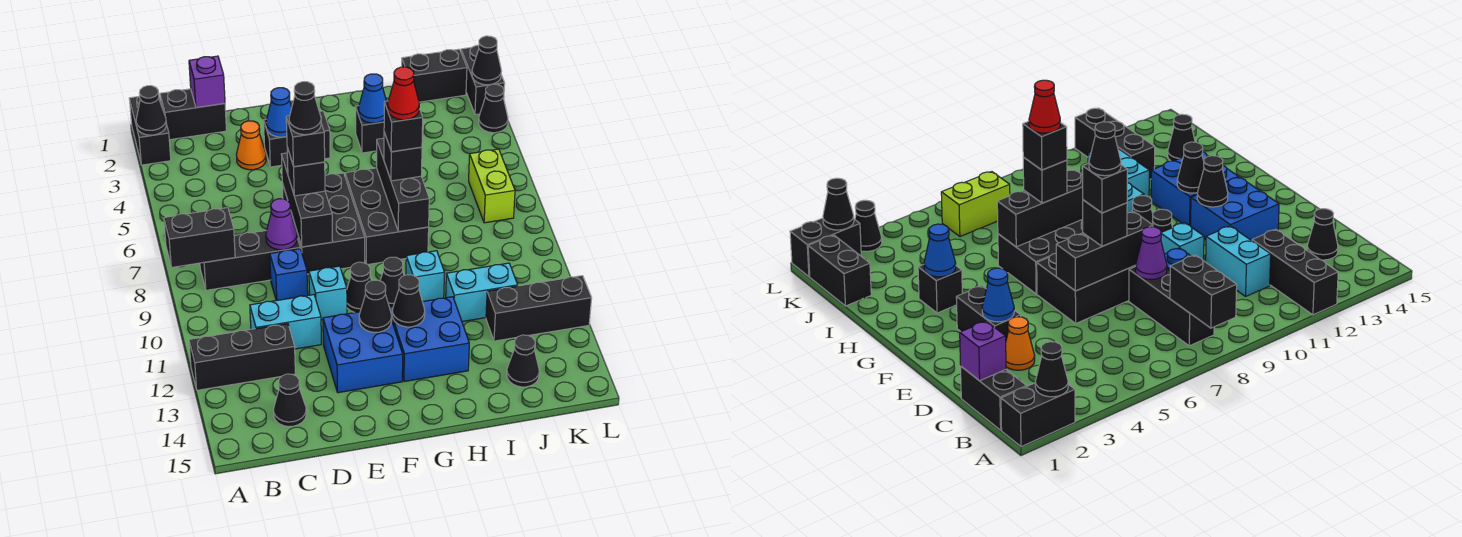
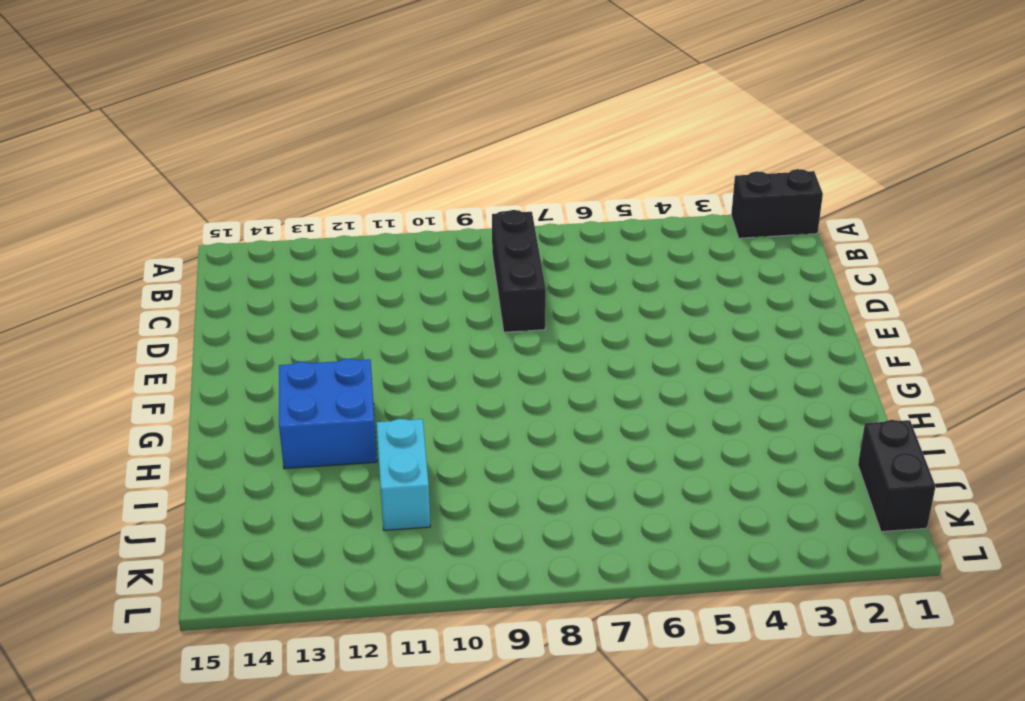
none -> black 1x3 brick [189,324,295,390]
none -> black 1x2 brick [160,89,227,140]
none -> cyan 1x2 brick [250,295,321,349]
none -> black 1x1 cone [274,374,306,427]

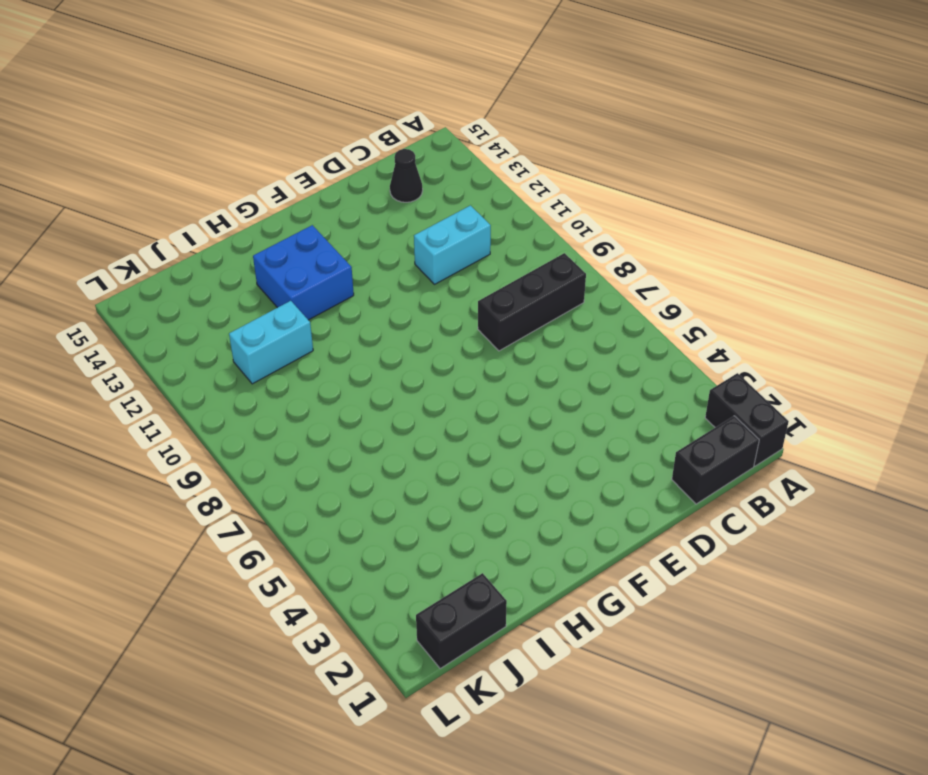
none -> black 1x3 brick [189,324,295,390]
none -> orange 1x1 cone [236,121,266,170]
none -> blue 1x1 brick [270,249,308,301]
none -> black 1x2 brick [264,111,330,167]

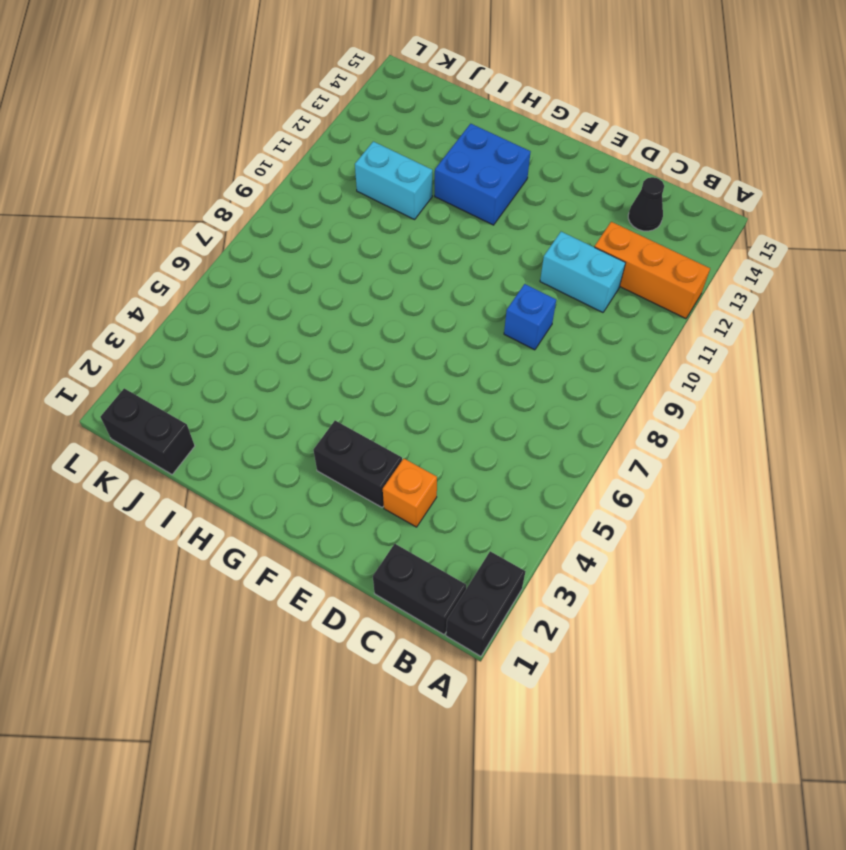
orange 1x3 brick [595,222,710,319] -> black 1x3 brick [189,324,295,390]
orange 1x1 brick [383,459,437,527] -> orange 1x1 cone [236,121,266,170]
none -> black 1x3 brick [200,231,300,290]
none -> black 2x3 brick [282,173,365,274]
none -> cyan 1x1 brick [309,266,347,320]
none -> blue 2x2 brick [323,312,403,393]

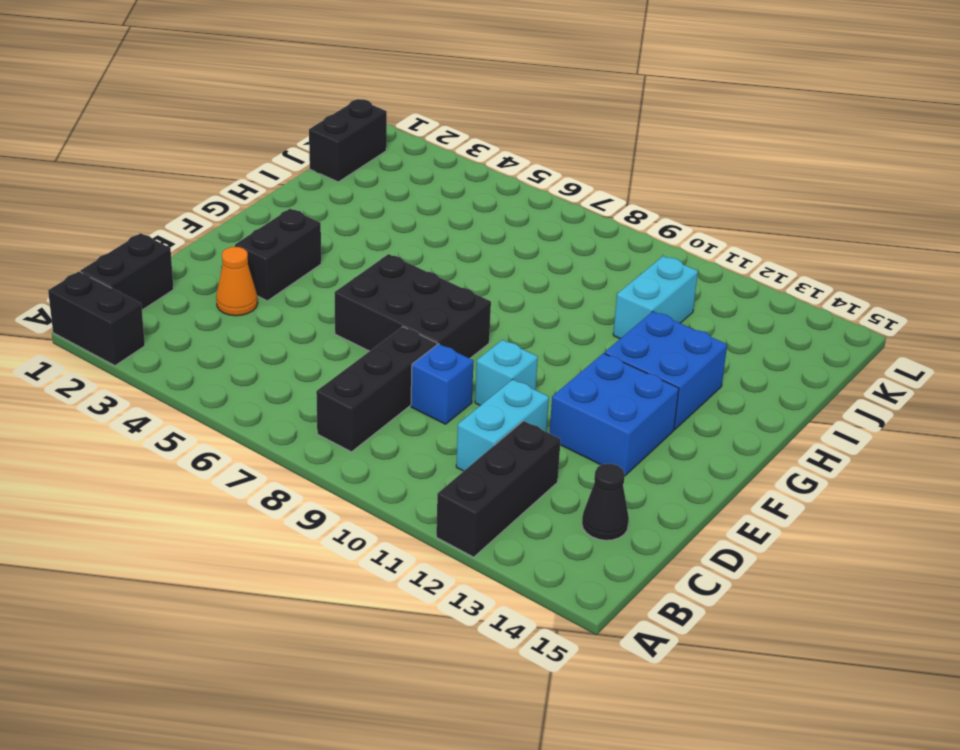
none -> black 1x1 cone [347,262,372,313]
none -> black 2x3 brick [345,168,429,264]
none -> black 1x1 cone [380,257,404,307]
none -> black 1x1 brick [355,106,384,153]

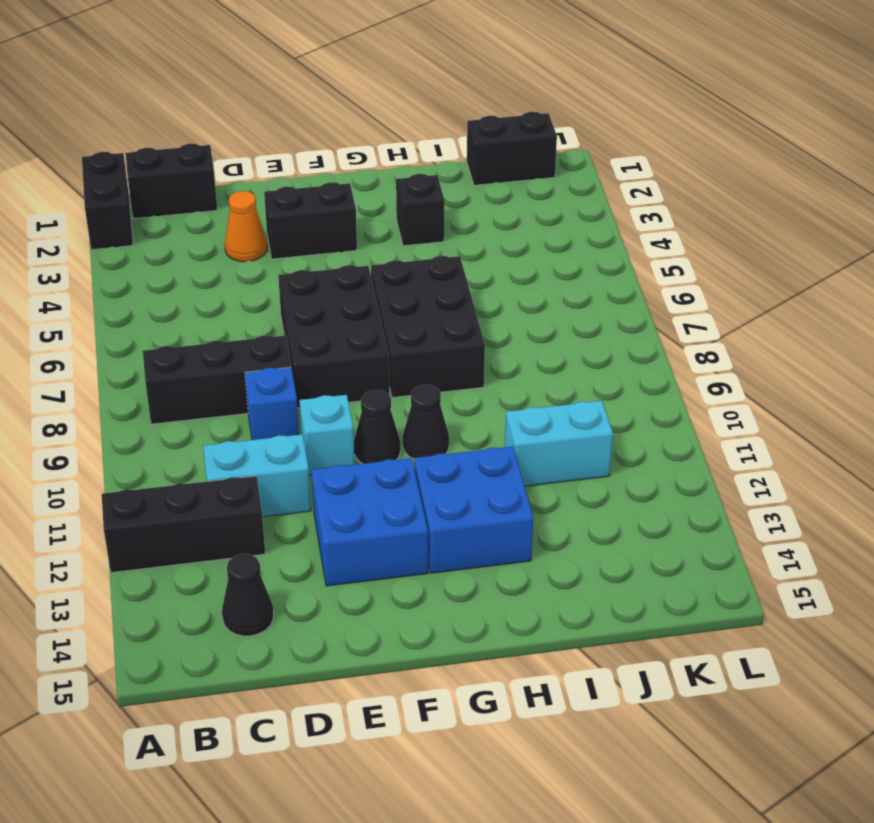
none -> cyan 1x1 brick [406,251,445,302]
none -> black 1x3 brick [486,276,592,341]
none -> black 1x1 cone [507,335,539,387]
none -> lime 1x2 brick [469,149,515,223]

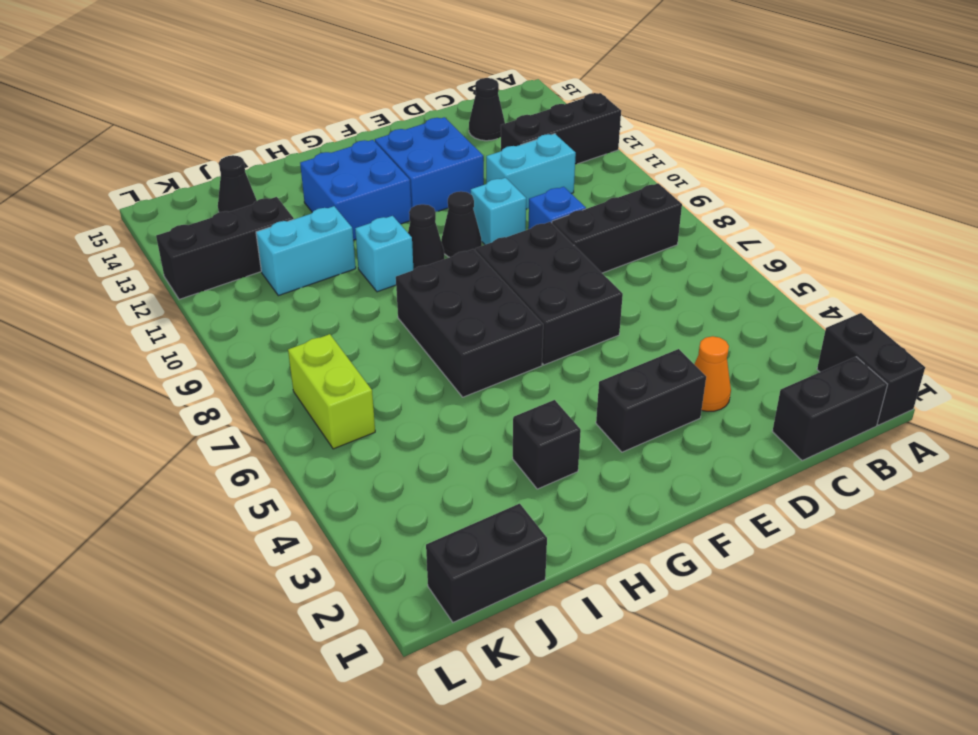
none -> black 1x2 brick [461,45,505,115]
none -> black 1x1 cone [479,84,508,133]
none -> black 1x1 cone [136,86,166,135]
none -> black 1x2 brick [164,208,235,267]

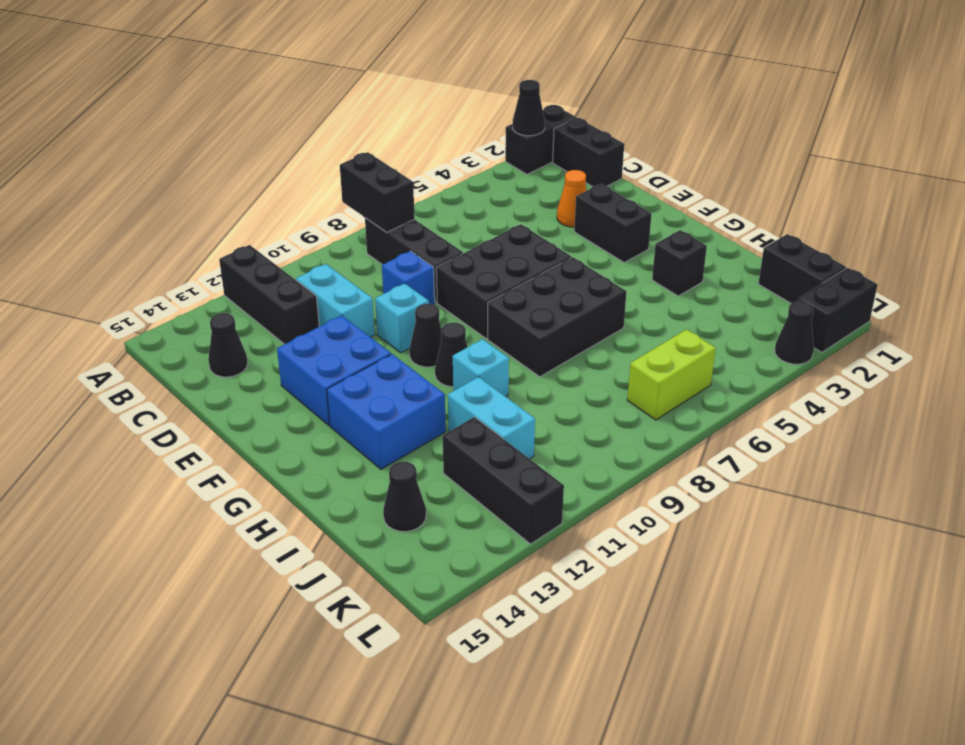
none -> purple 1x1 brick [189,56,225,108]
none -> purple 1x1 cone [266,199,297,250]
none -> blue 1x1 cone [266,88,292,137]
none -> black 1x3 brick [281,153,333,247]

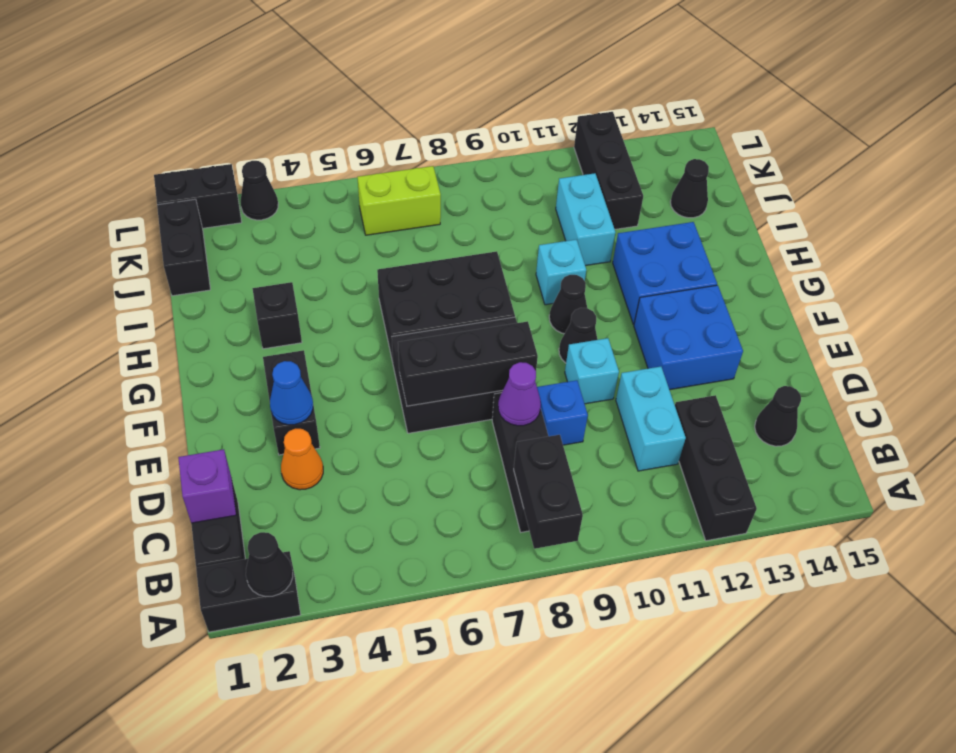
none -> black 1x1 cone [359,280,392,332]
none -> black 1x1 cone [392,275,425,327]
none -> blue 1x1 cone [358,74,386,123]
none -> black 1x3 brick [377,138,429,232]

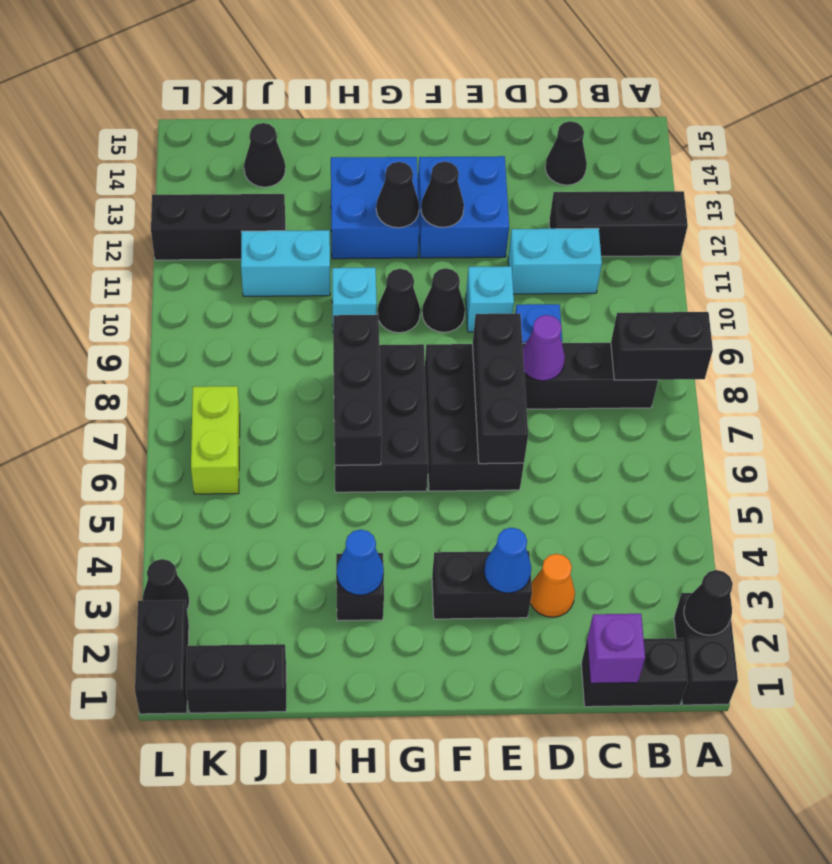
none -> black 1x1 cone [472,36,501,85]
none -> black 1x1 brick [287,148,325,196]
none -> black 1x1 brick [384,132,422,181]
none -> black 1x1 brick [286,116,325,167]

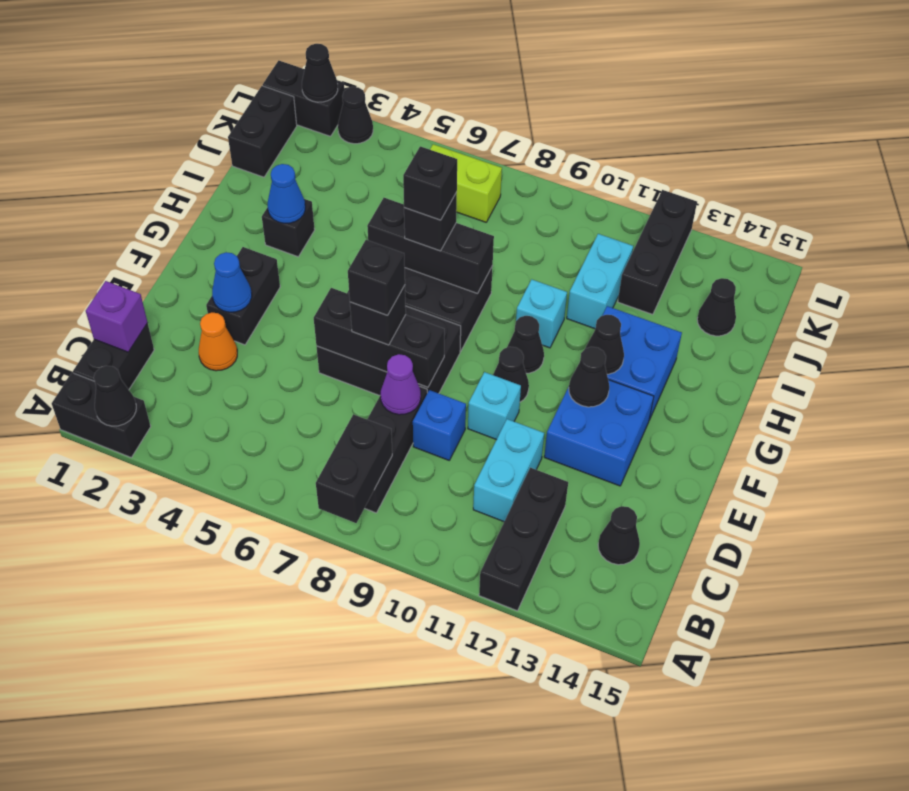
none -> black 1x1 cone [289,82,321,135]
none -> red 1x1 cone [388,67,419,120]

